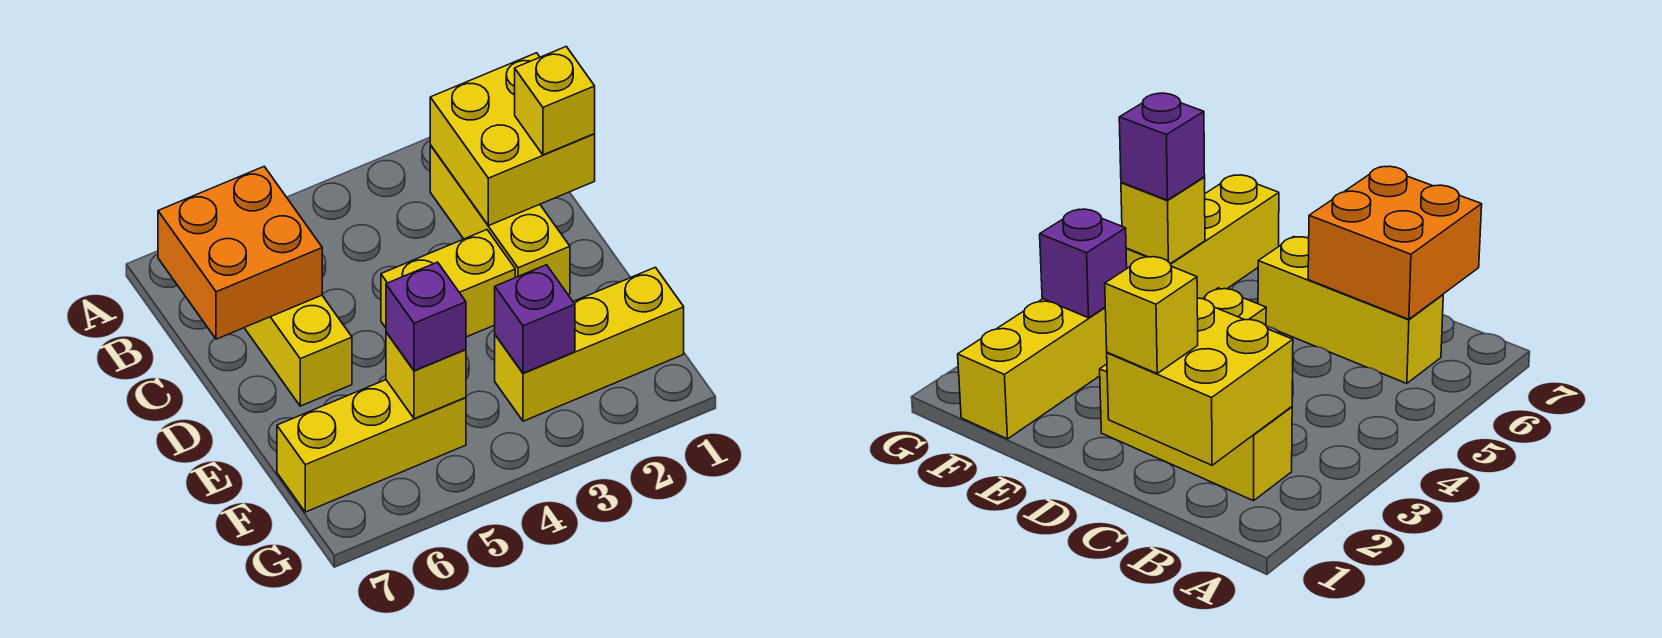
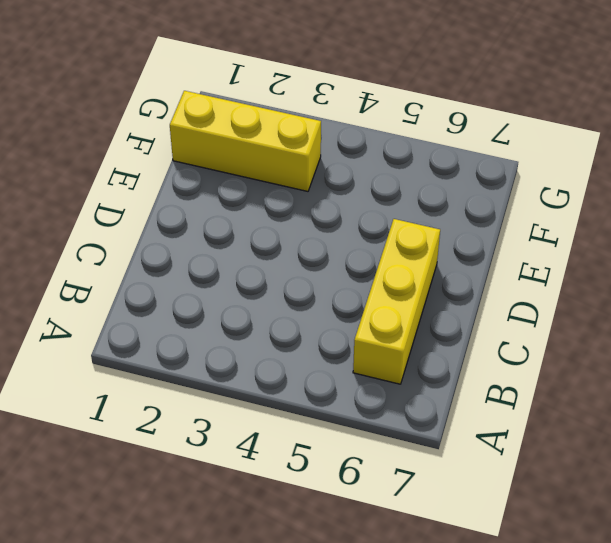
none -> yellow 1x3 brick [430,145,570,294]
none -> yellow 1x2 brick [381,230,515,337]

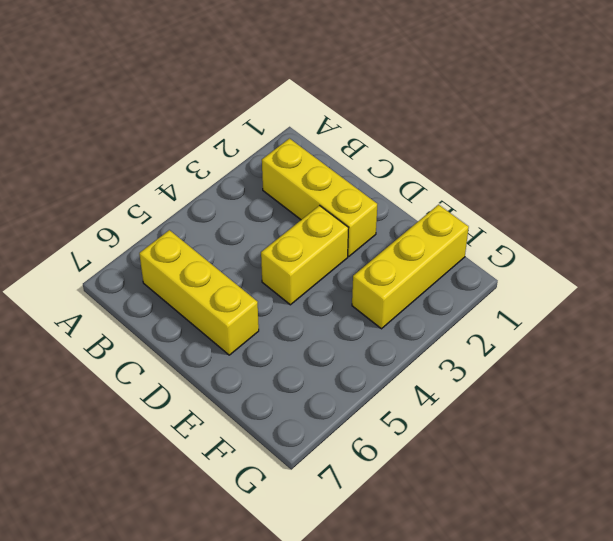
none -> yellow 1x3 brick [277,380,466,512]
none -> yellow 2x2 brick [430,53,595,226]

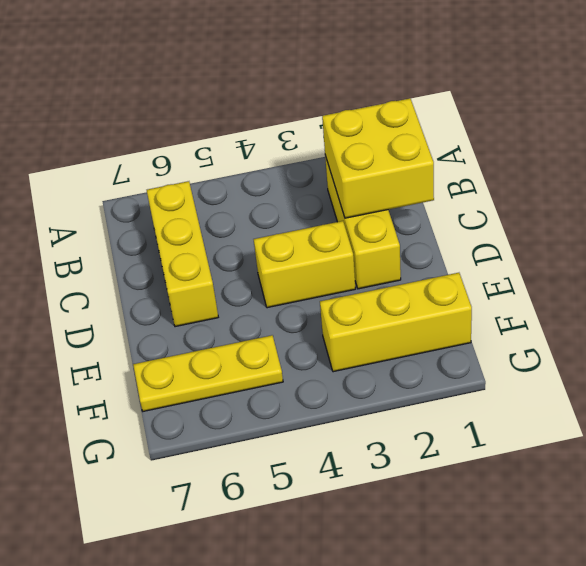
yellow 1x3 plate [133,335,283,411] -> yellow 1x3 brick [277,380,466,512]
none -> orange 2x2 brick [158,167,322,339]
none -> purple 1x1 brick [495,265,575,373]

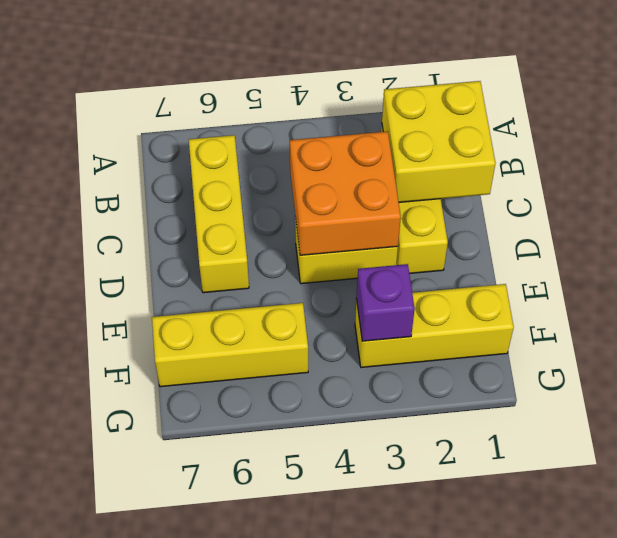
orange 2x2 brick [290,131,401,255] -> orange 2x2 brick moved to [158,167,322,339]
none -> yellow 1x1 brick [386,332,466,419]
none -> yellow 1x1 brick [515,47,595,155]

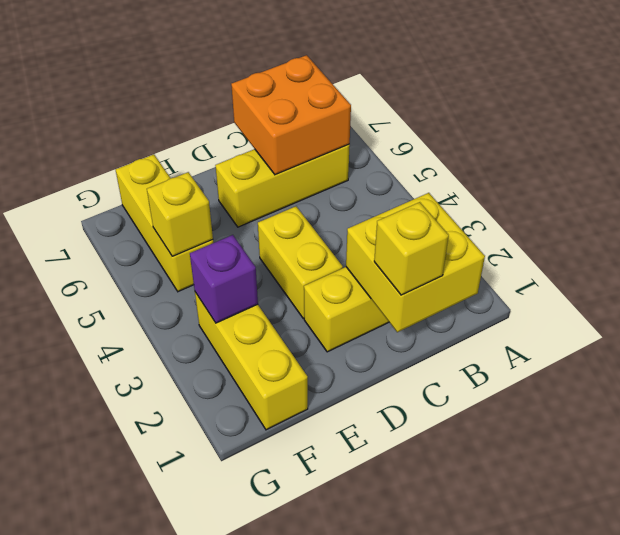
none -> purple 1x1 brick [386,262,466,371]

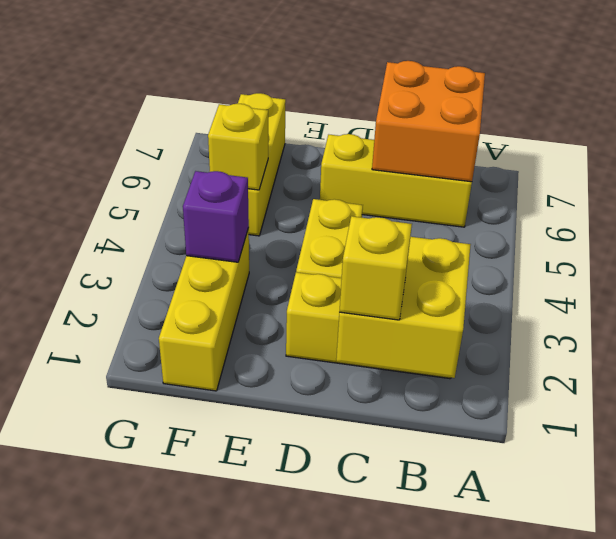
none -> purple 1x1 brick [386,262,466,371]

